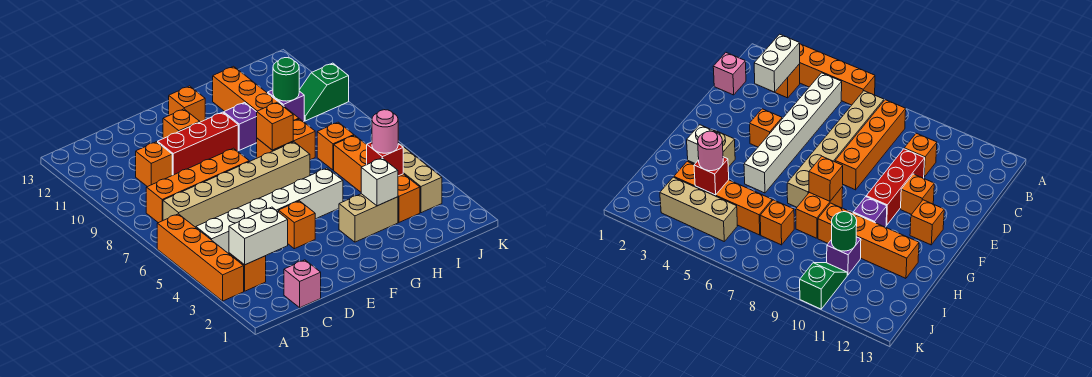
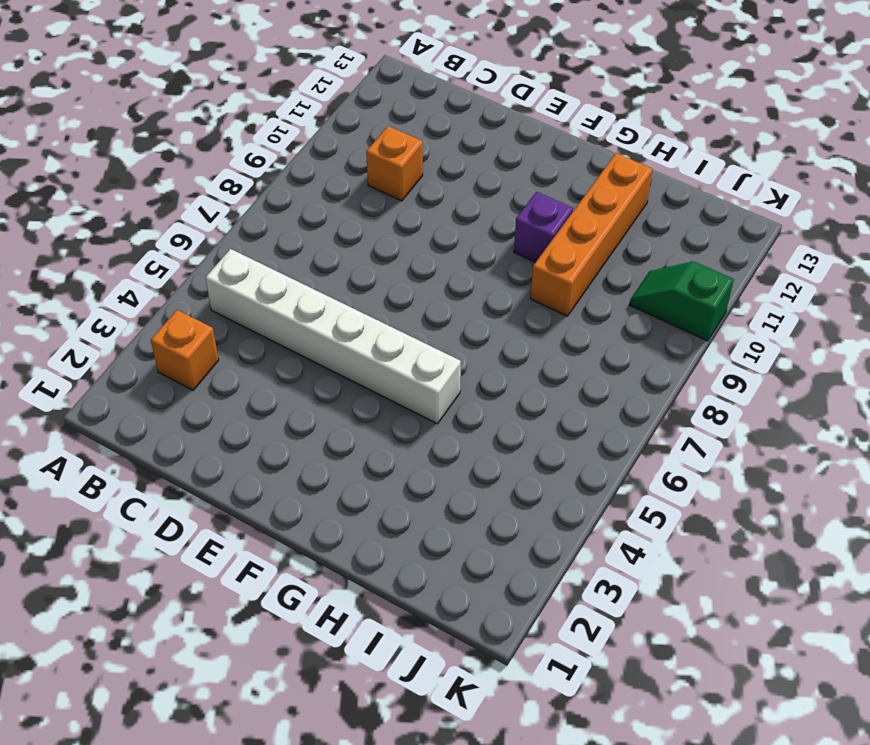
none -> orange 1x4 brick [157,214,244,301]
none -> tan 1x6 brick [163,142,310,227]
none -> orange 1x4 brick [146,148,249,223]

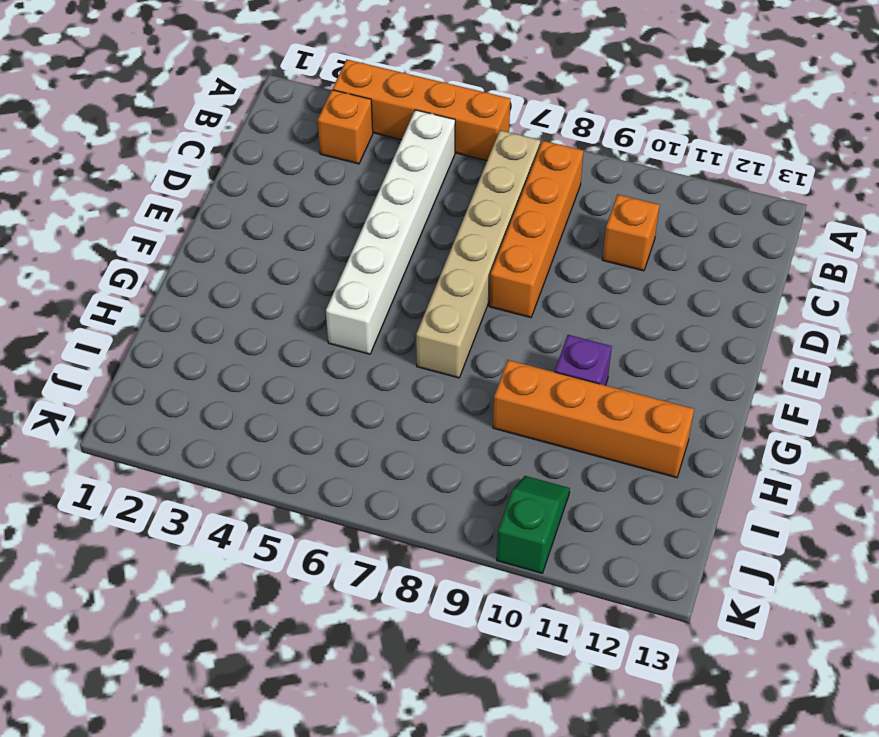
none -> pink 1x1 brick [284,260,321,308]
none -> red 1x3 brick [158,112,238,175]
none -> orange 1x1 brick [279,201,315,249]

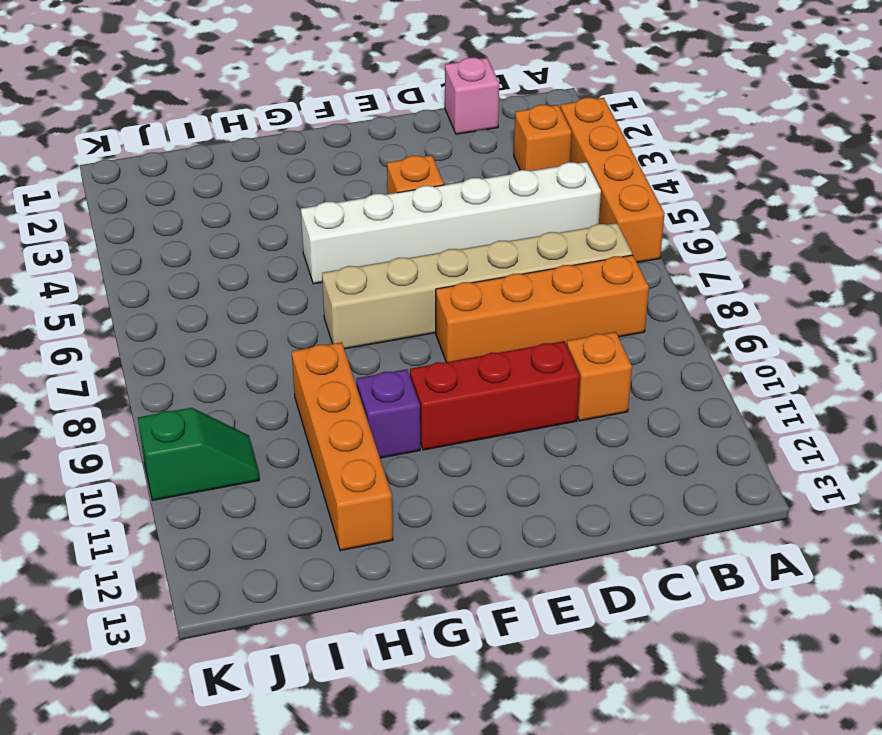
none -> orange 1x1 brick [163,109,200,139]
none -> orange 1x1 brick [169,86,205,122]
none -> tan 1x2 brick [339,194,398,242]

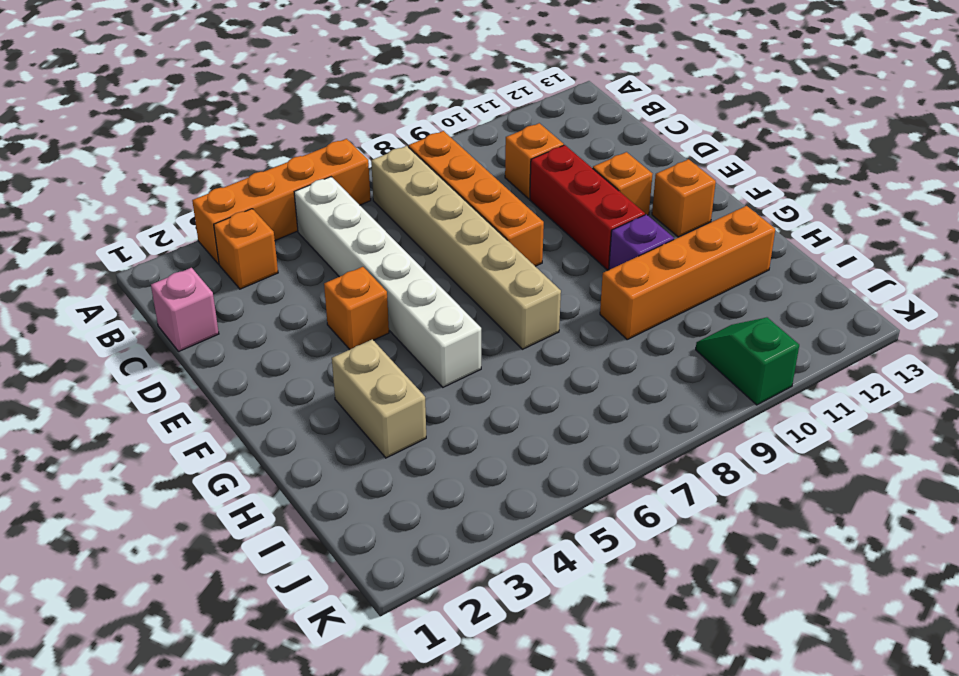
none -> orange 1x2 brick [257,119,315,160]
none -> orange 1x4 brick [334,135,420,222]
none -> orange 1x1 brick [317,122,354,170]

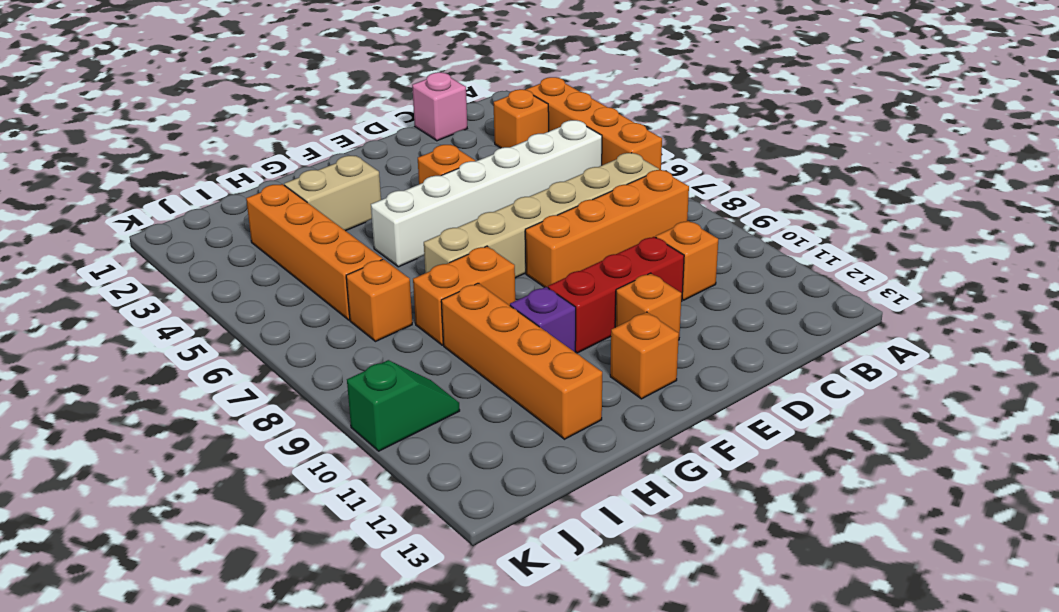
none -> purple 1x1 brick [268,90,304,122]
none -> tan 1x3 brick [398,143,442,213]
none -> white 1x2 brick [229,207,288,265]

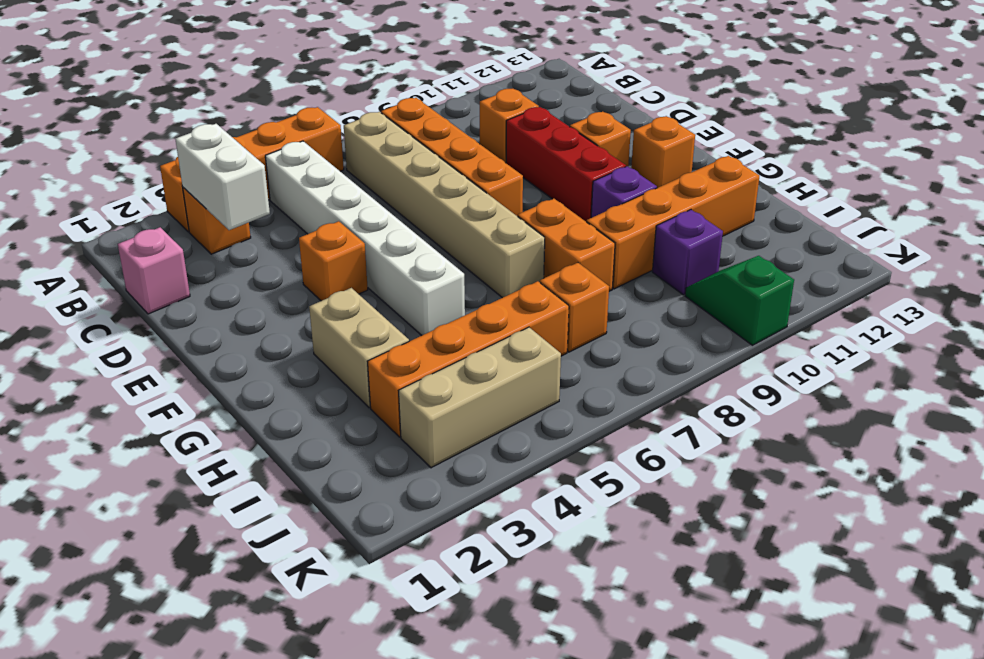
none -> orange 1x1 brick [257,102,293,150]
none -> white 1x1 brick [361,158,398,206]
none -> red 1x1 brick [367,142,403,176]

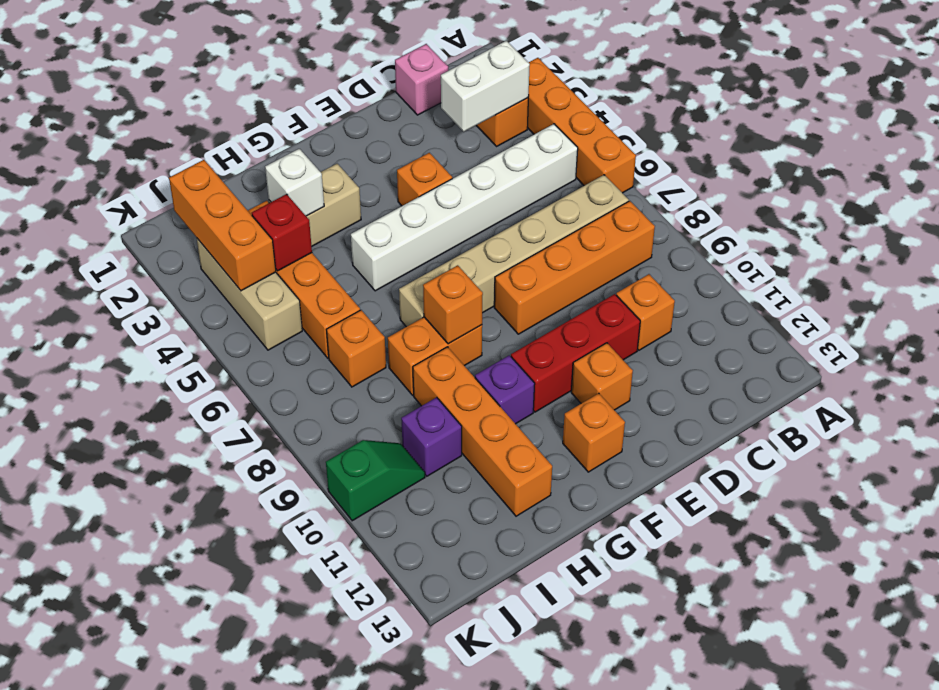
orange 1x3 brick [169,160,276,291] -> none
none -> green 1x1 round brick [273,58,299,101]
none -> pink 1x1 round brick [372,110,398,153]

